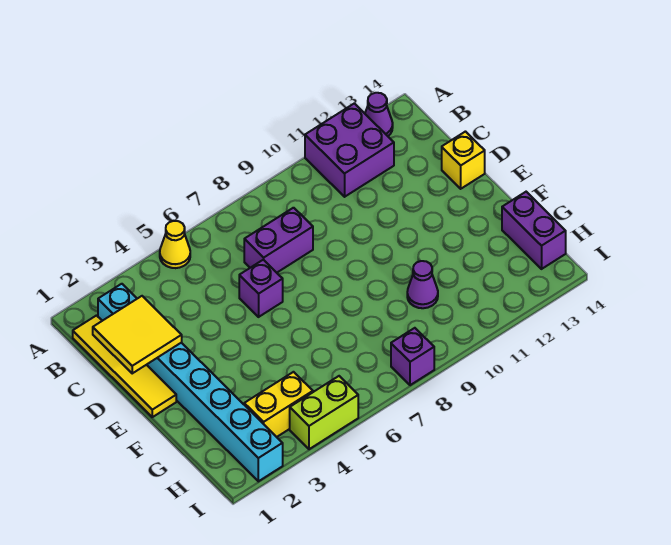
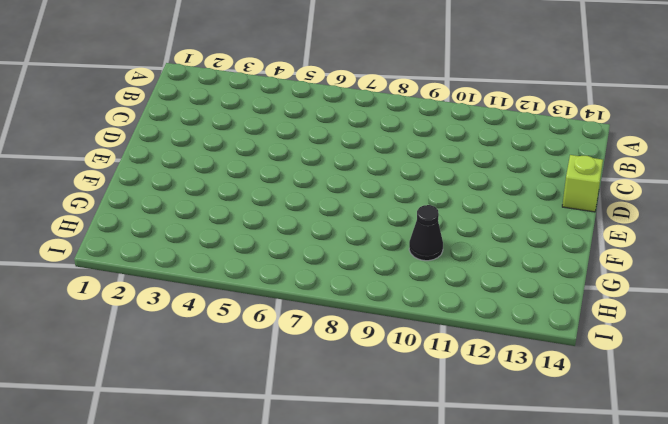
lime 1x1 brick [562,155,603,212] -> yellow 1x1 brick [442,132,485,189]
black 1x1 cone [409,205,443,261] -> purple 1x1 cone [407,261,438,308]
none -> yellow 1x1 cone [160,221,190,268]
none -> purple 2x2 brick [305,103,394,197]
none -> purple 1x1 cone [365,93,393,136]

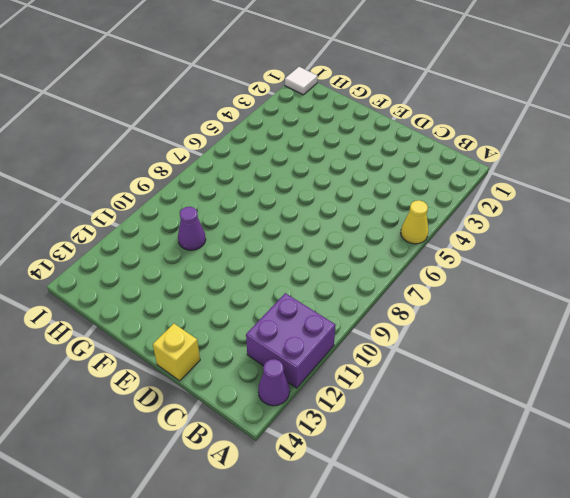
white 1x1 tile [285,67,318,95] -> none
none -> yellow 1x4 tile [73,316,176,417]
none -> cyan 1x8 brick [98,284,283,481]
none -> purple 1x2 brick [244,208,313,273]

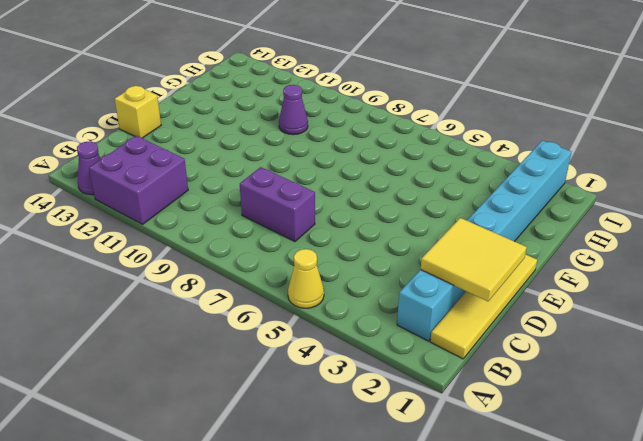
none -> purple 1x1 brick [239,260,283,317]
none -> purple 1x2 brick [502,192,566,269]
none -> yellow 1x2 brick [244,372,313,437]

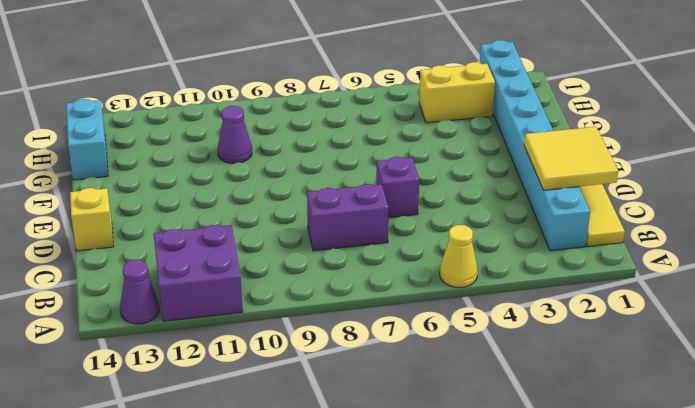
cyan 1x2 brick [66,99,108,180] -> purple 1x2 brick [502,192,566,269]
none -> lime 1x2 brick [290,376,358,449]
none -> purple 1x1 brick [391,328,434,385]

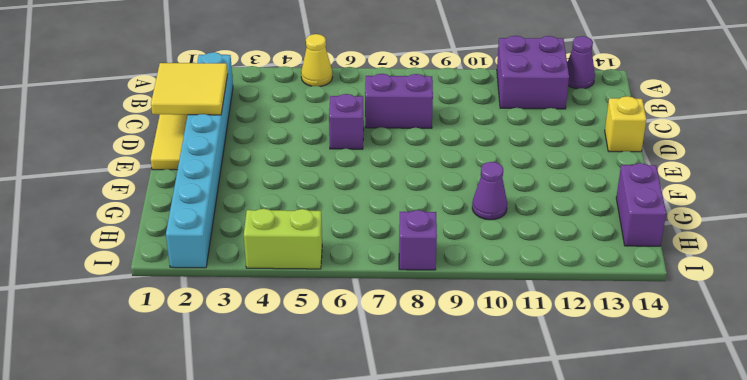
none -> yellow 1x2 brick [244,372,313,437]

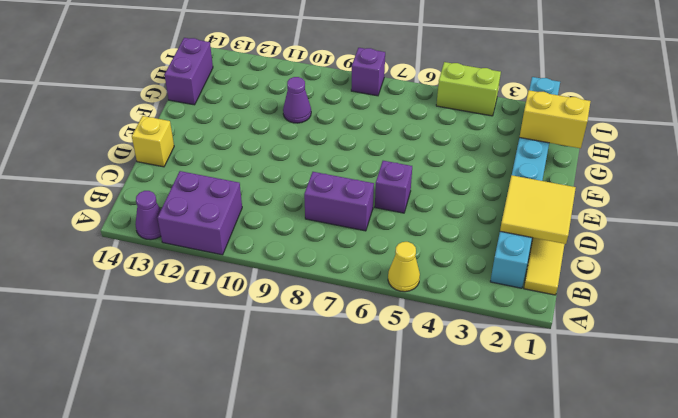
yellow 1x2 brick [519,90,591,148] -> yellow 1x2 brick moved to [244,372,313,437]

